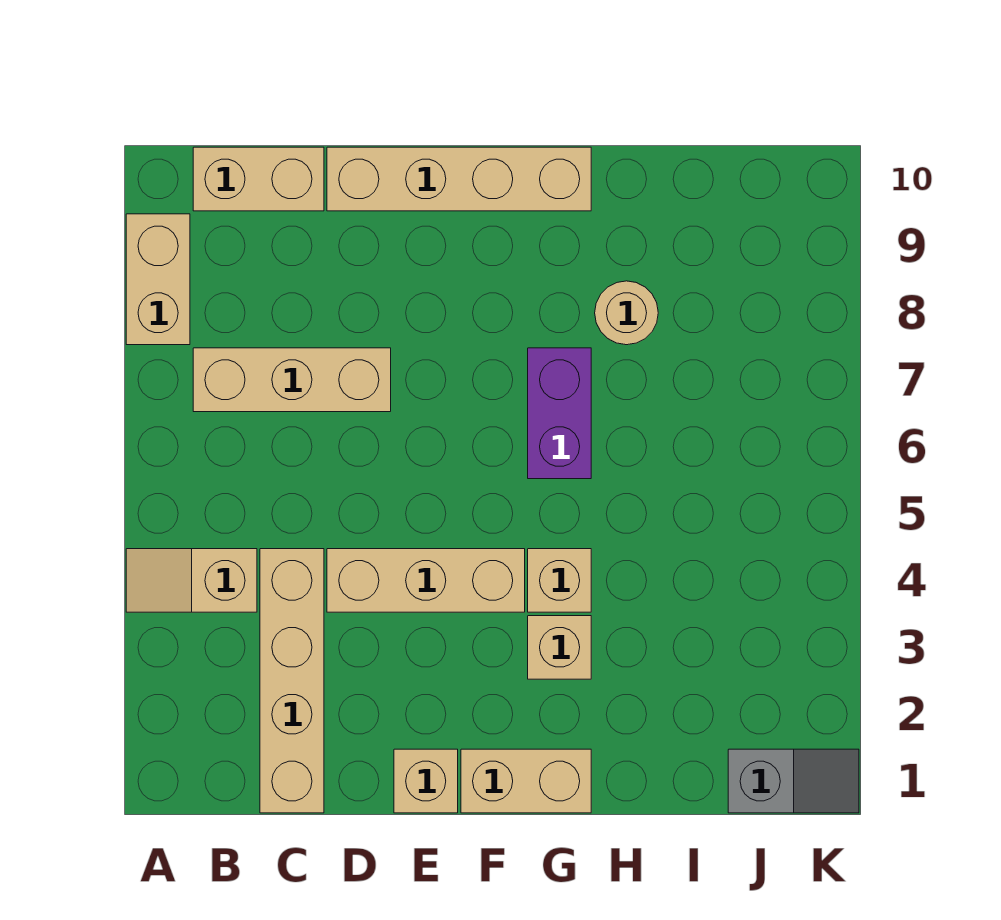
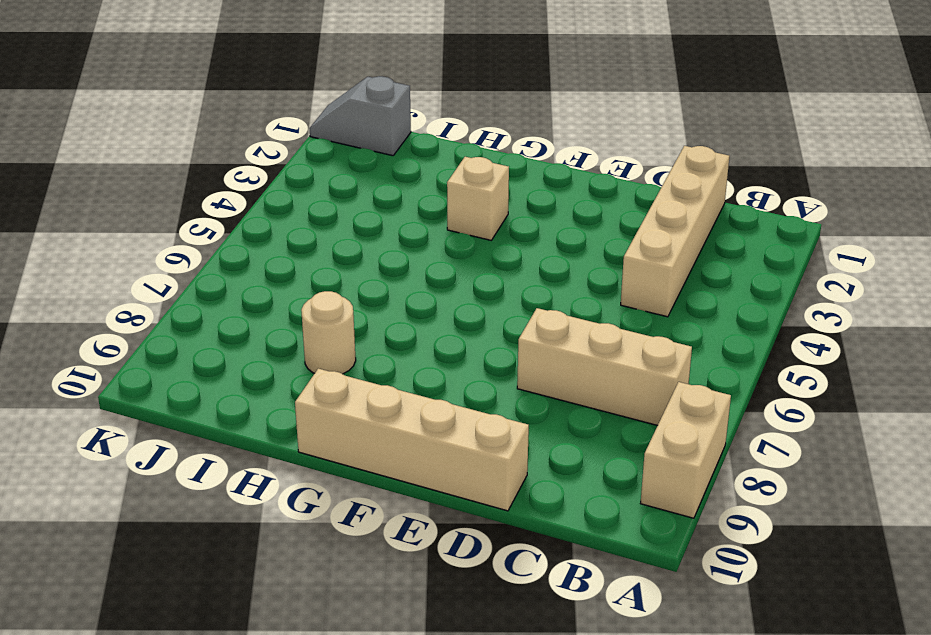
none -> tan 1x2 slope [126,549,257,612]
none -> tan 1x2 brick [193,147,324,211]
none -> tan 1x3 brick [327,549,525,612]

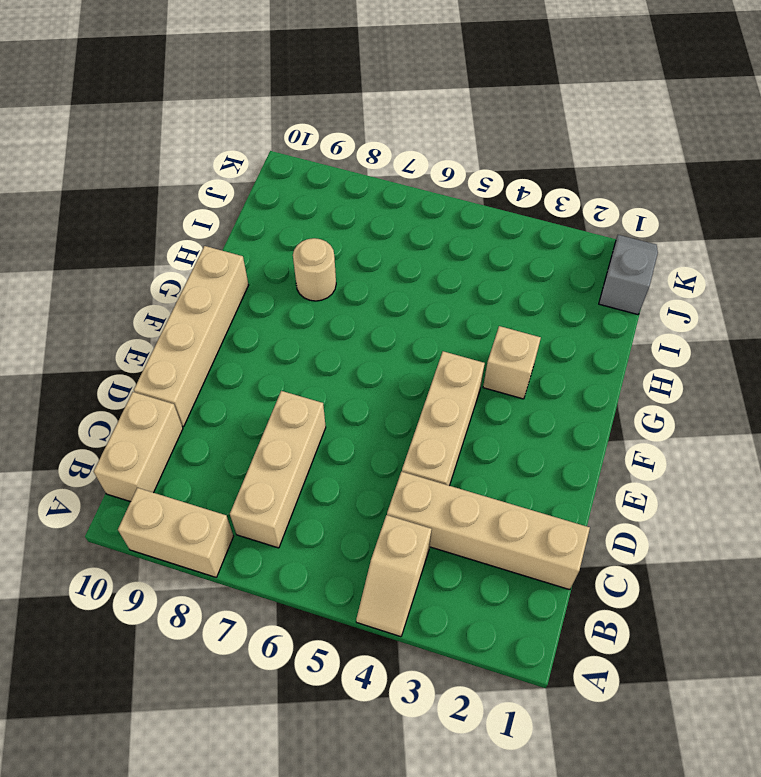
none -> tan 1x1 brick [394,749,458,813]
none -> tan 1x2 brick [461,749,591,813]
none -> tan 1x1 brick [528,549,591,612]

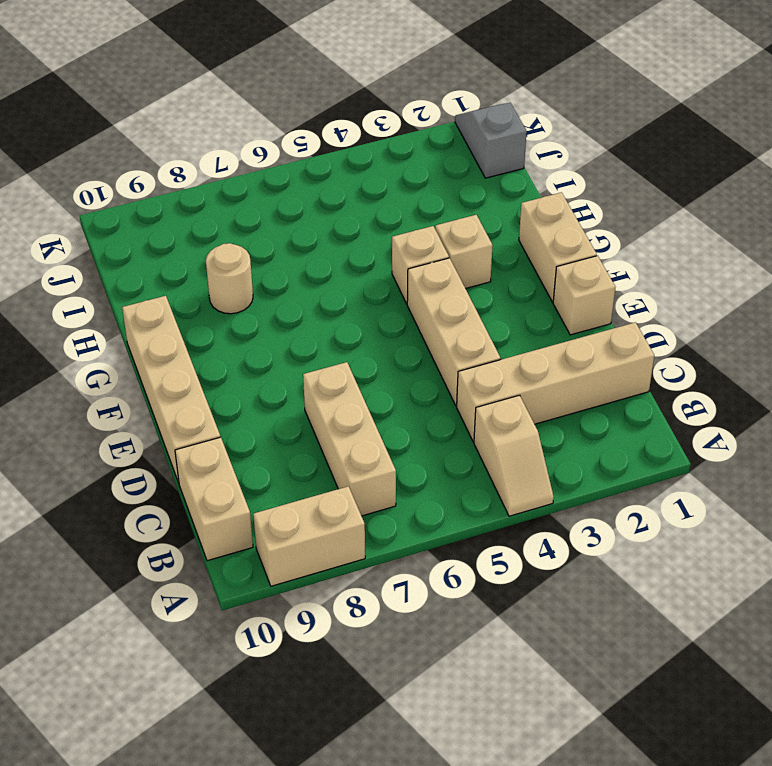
none -> purple 1x2 brick [528,348,591,479]

